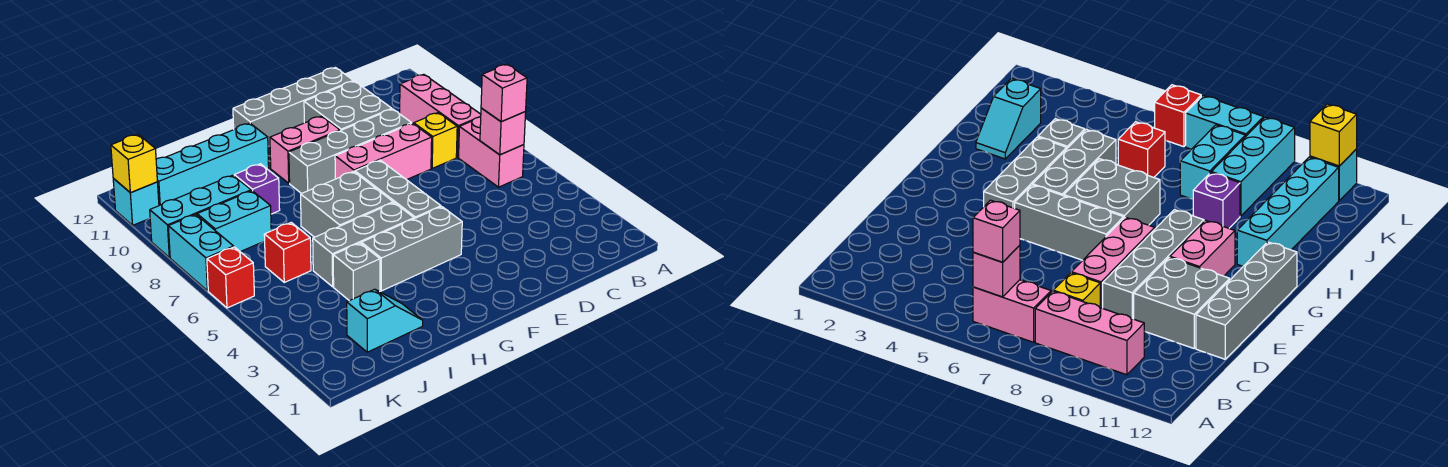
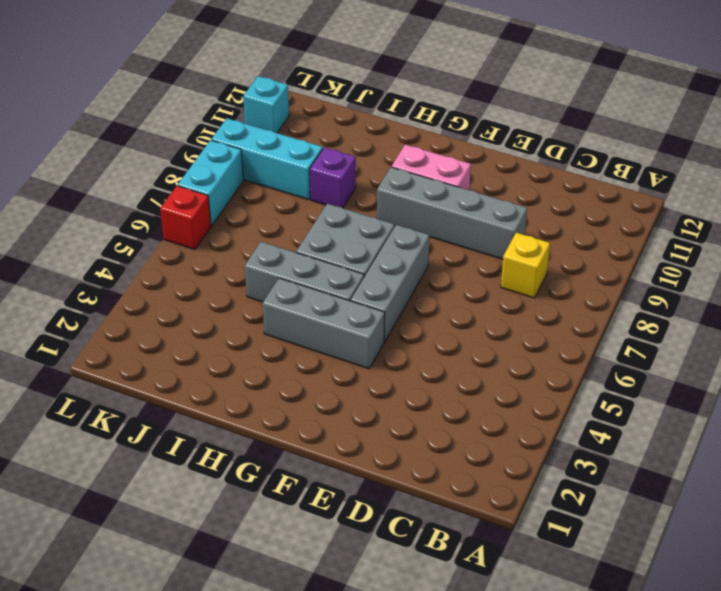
none -> pink 1x2 brick [459,117,524,187]
none -> pink 1x3 brick [400,74,481,157]
none -> pink 1x3 brick [335,123,432,180]

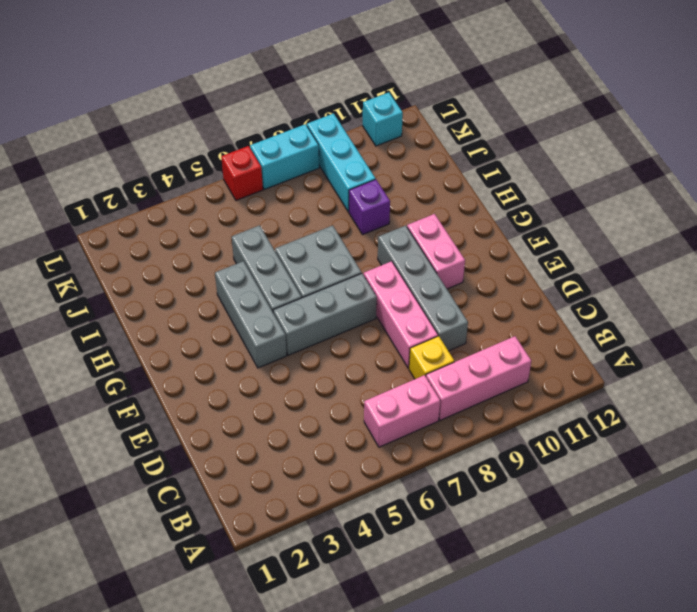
none -> grey 2x2 brick [304,81,392,131]
none -> grey 1x4 brick [233,68,353,146]
none -> cyan 1x4 brick [156,123,269,206]

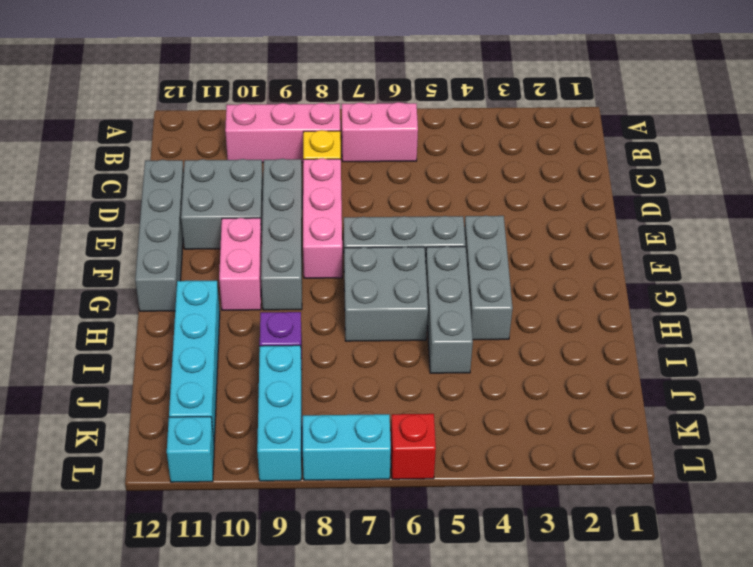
none -> cyan 1x2 slope [347,289,423,352]
none -> grey 1x1 brick [333,243,380,301]
none -> red 1x1 brick [264,223,311,282]

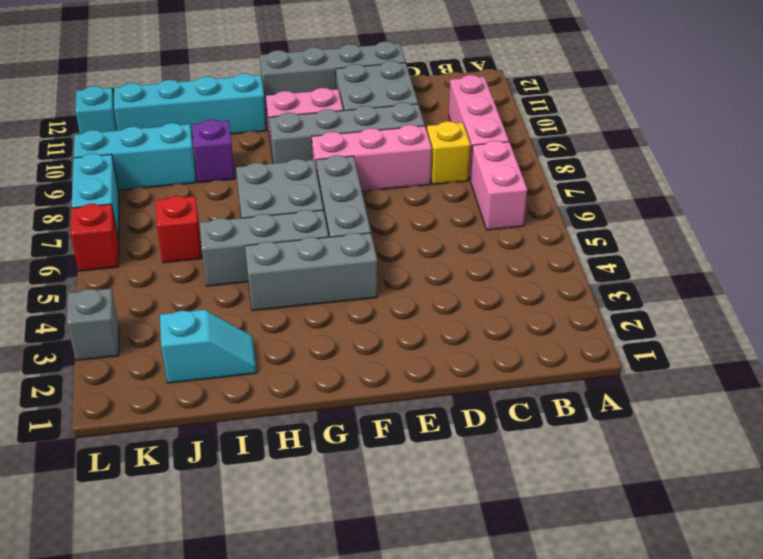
grey 1x1 brick [67,289,119,361] -> grey 1x1 brick moved to [333,243,380,301]
none -> cyan 1x2 brick [197,191,271,252]
none -> pink 1x1 brick [480,108,526,155]
none -> yellow 1x1 brick [111,134,157,193]

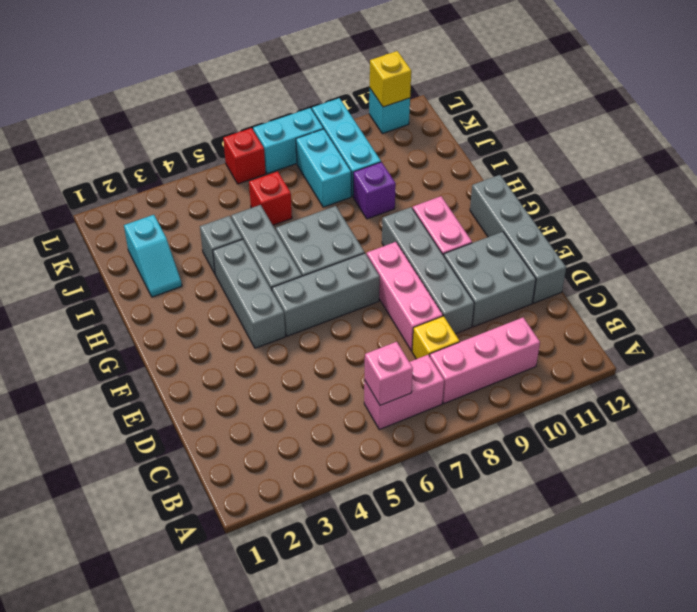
none -> cyan 1x4 brick [156,123,269,206]
none -> pink 1x1 brick [481,64,527,122]

